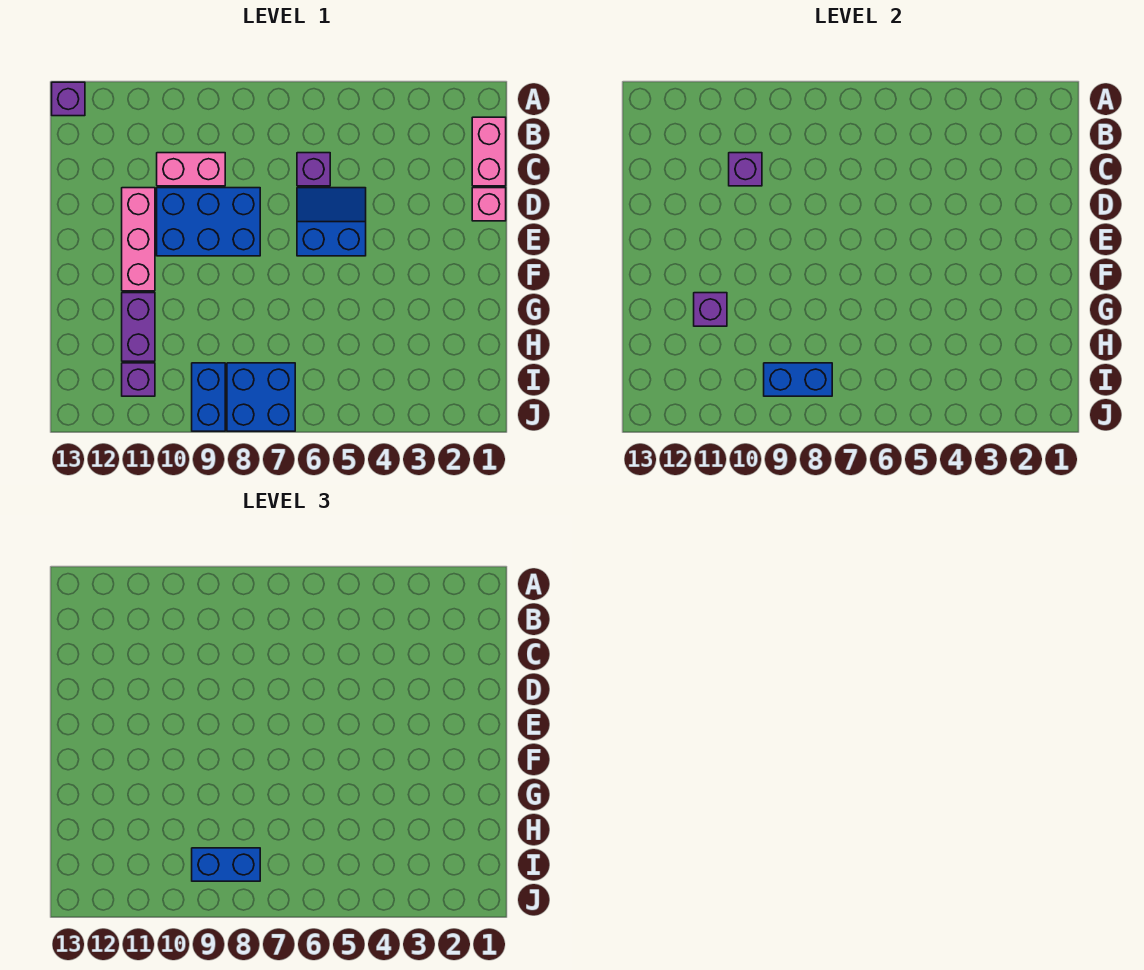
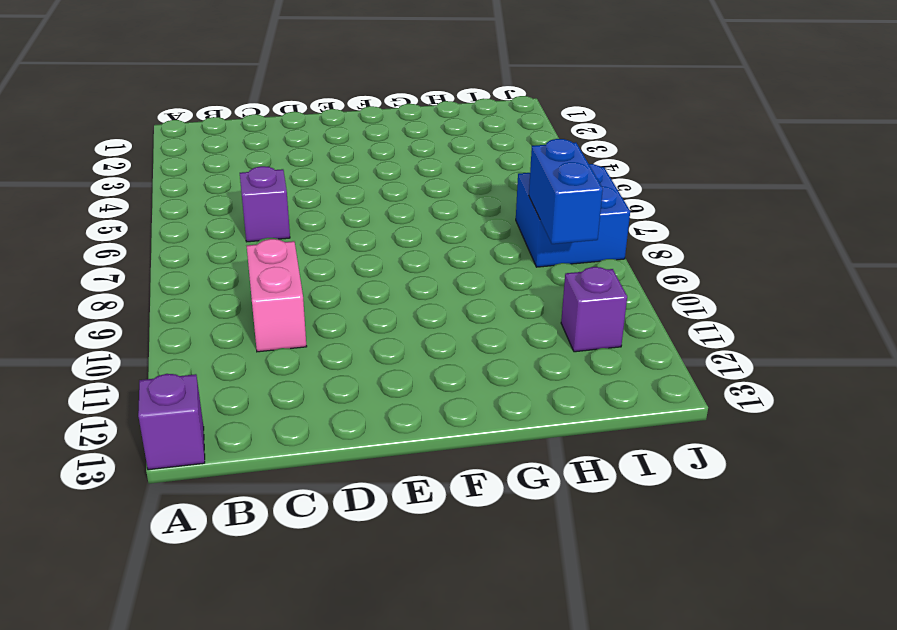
none -> pink 1x2 brick [472,117,506,186]
none -> pink 1x1 brick [472,188,506,221]
none -> blue 2x2 slope [297,188,366,256]

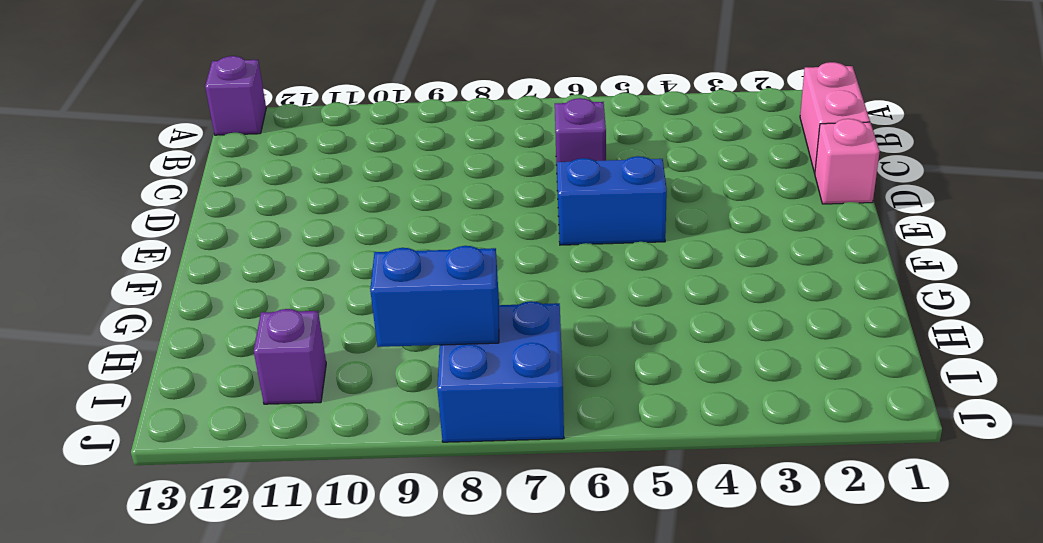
none -> pink 1x2 brick [157,153,225,186]
none -> blue 2x3 brick [157,188,260,256]
none -> pink 1x3 brick [122,188,155,291]

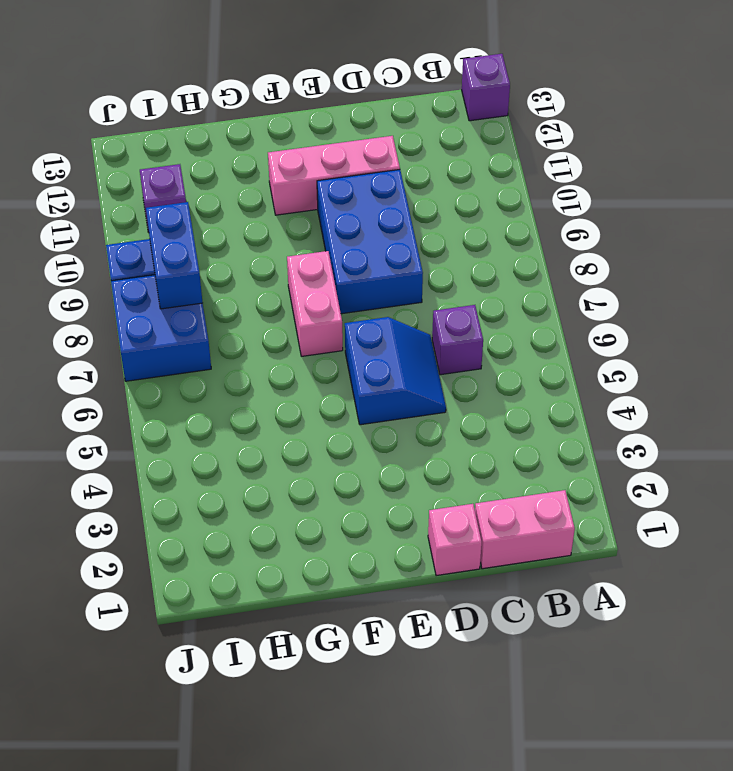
pink 1x2 brick [287,251,343,356] -> pink 1x2 brick moved to [157,153,225,186]
none -> purple 1x2 brick [122,293,155,361]
none -> purple 1x1 brick [729,153,762,186]
none -> purple 1x1 brick [694,293,727,326]

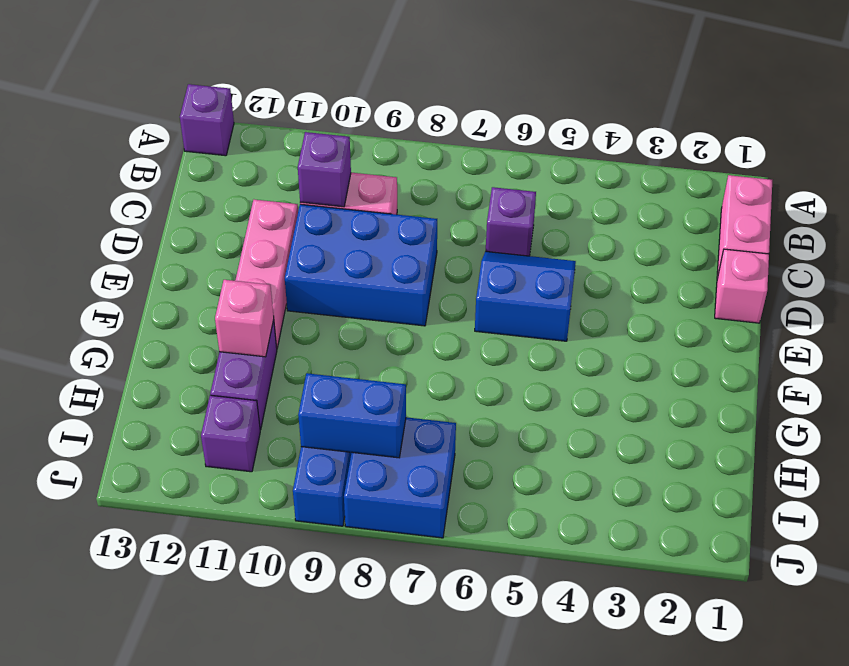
pink 1x1 brick [215,280,274,357] -> purple 1x1 brick [694,293,727,326]
none -> blue 1x2 brick [192,848,260,881]

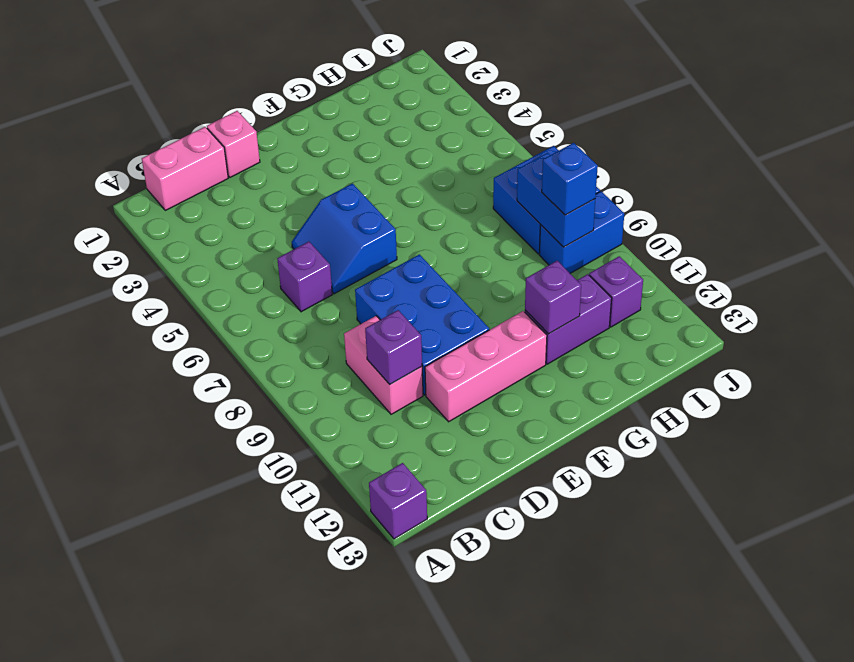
blue 1x1 brick [542,143,598,215] -> blue 1x2 brick [192,848,260,881]

